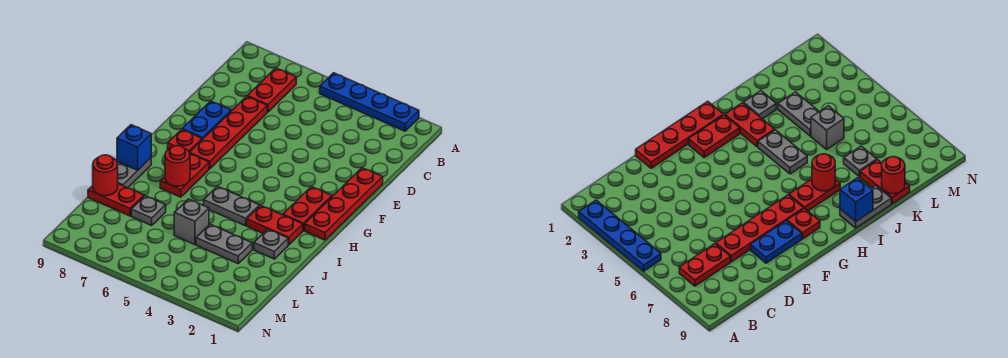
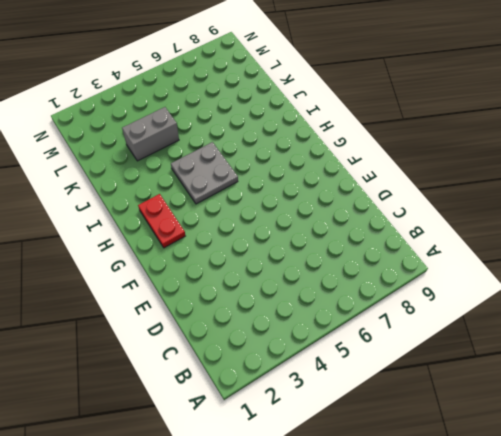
grey 2x2 plate [171,142,238,204] -> grey 1x2 plate [204,186,260,226]
grey 1x2 brick [122,107,179,161] -> grey 1x2 plate [196,224,252,264]
none -> blue 1x4 plate [320,73,419,131]
none -> red 1x2 plate [247,68,296,112]
none -> red 1x4 plate [189,96,267,169]

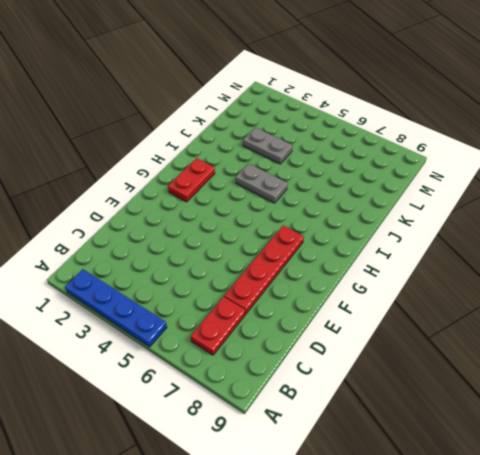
none -> red 1x4 plate [305,168,383,240]
none -> blue 1x2 plate [182,101,231,139]
none -> red 1x1 plate [168,129,202,152]

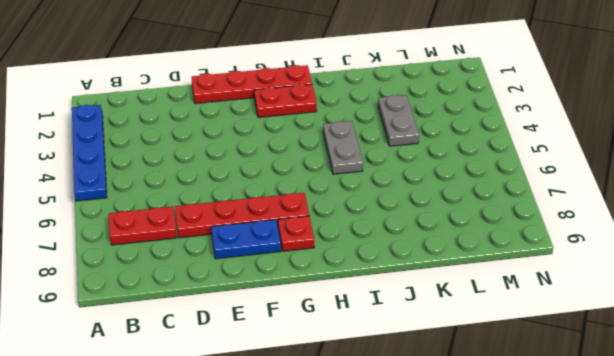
none -> red 1x2 plate [160,154,209,197]
none -> red 1x2 plate [247,205,303,245]
none -> grey 1x2 plate [117,158,151,188]

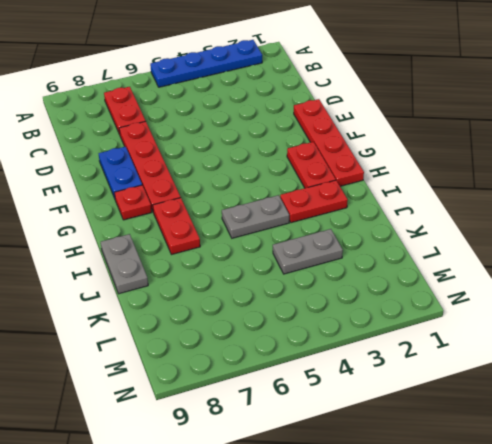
none -> grey 1x1 plate [254,229,288,259]
none -> grey 1x1 brick [174,199,209,245]
none -> grey 1x1 plate [131,196,166,225]

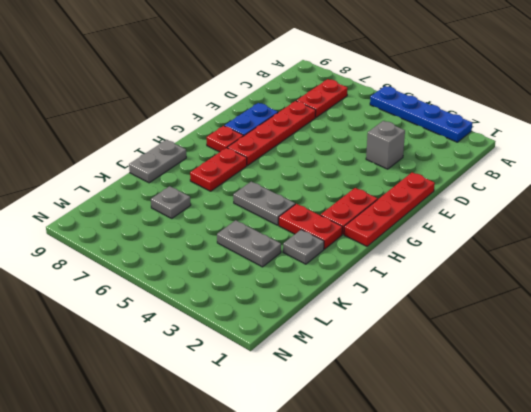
grey 1x1 brick [366,121,405,169] -> grey 1x1 brick moved to [174,199,209,245]
none -> red 1x2 plate [88,184,144,216]
none -> red 1x1 round brick [165,146,190,186]
none -> blue 1x1 brick [117,125,151,170]

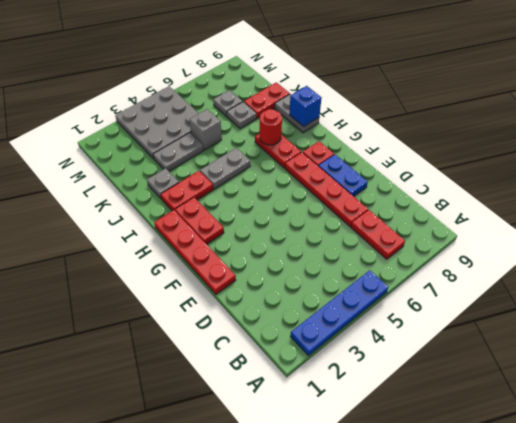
grey 3x3 plate [115,86,199,159] -> none
grey 1x1 plate [213,90,242,116] -> none
none -> red 1x1 round brick [93,155,118,196]

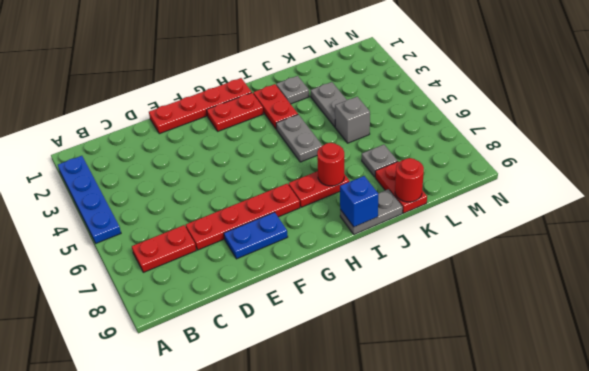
none -> red 1x1 plate [168,129,202,152]

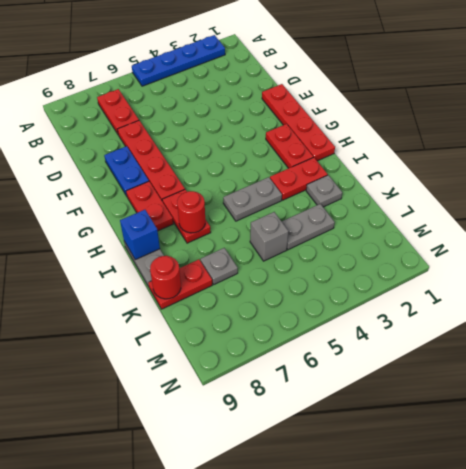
red 1x2 plate [126,181,173,231] -> red 1x1 plate [168,129,202,152]

